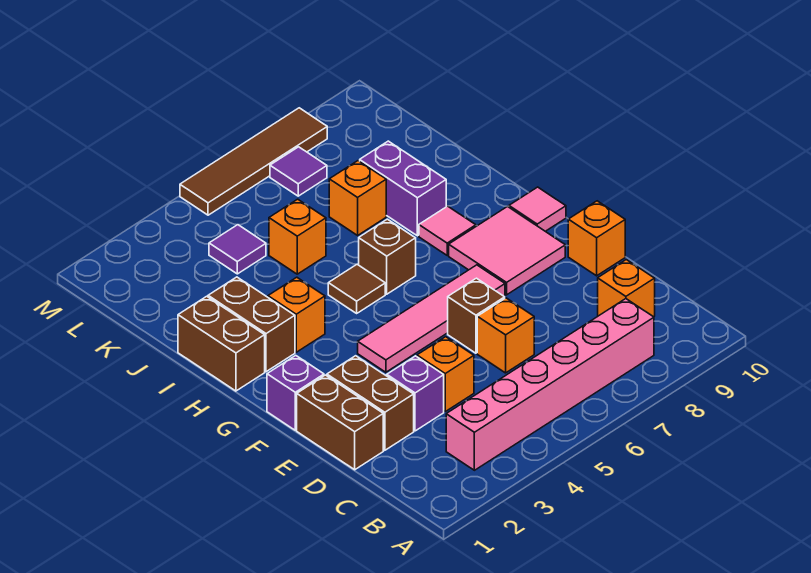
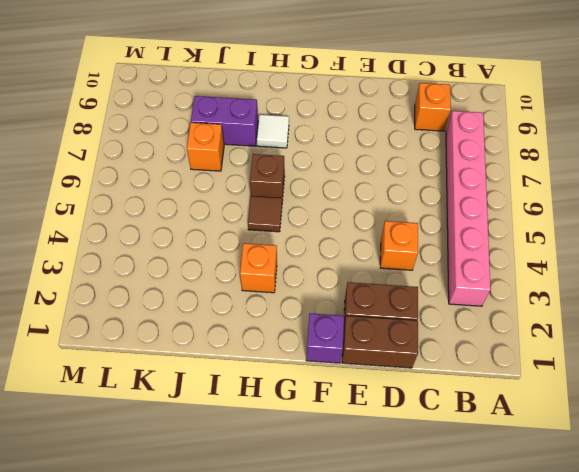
white 1x1 tile [257,115,289,148] -> pink 1x1 tile [419,206,476,255]
none -> purple 1x1 brick [387,356,444,431]
none -> orange 1x1 brick [477,298,534,373]
none -> brown 1x1 brick [448,278,505,353]

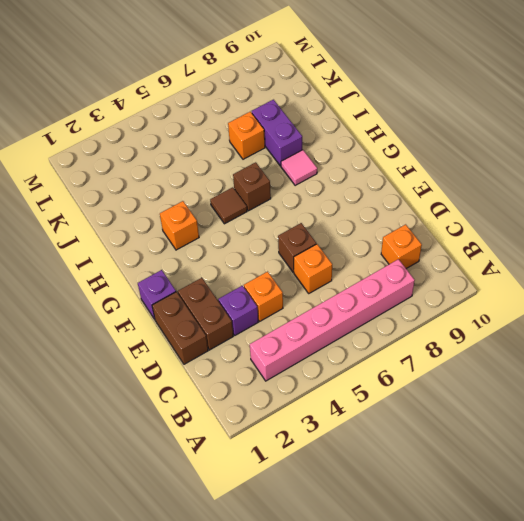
none -> orange 1x1 brick [568,201,625,276]
none -> pink 1x4 tile [358,265,505,372]
none -> pink 2x2 tile [449,206,565,295]

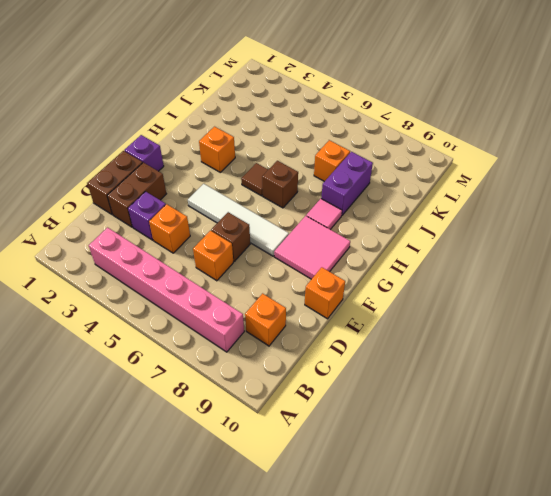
white 1x4 tile [188,184,289,256] -> pink 1x4 tile [358,265,505,372]
none -> pink 1x1 tile [509,187,566,231]
none -> brown 1x2 brick [178,296,265,391]
none -> brown 1x2 brick [208,277,295,372]

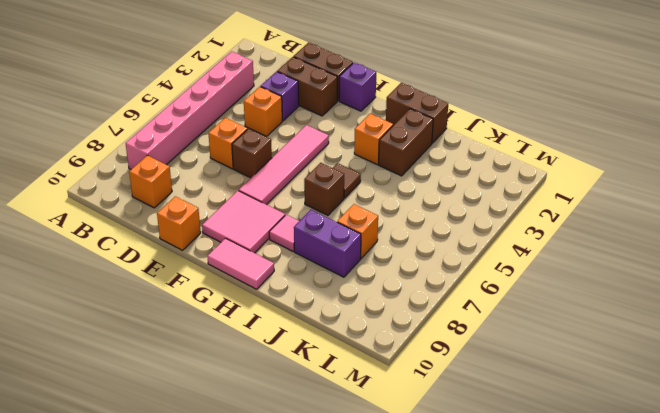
pink 1x2 tile [207,238,274,289] -> pink 1x1 tile [509,187,566,231]
brown 1x2 brick [378,109,433,176] -> brown 1x2 brick turned to [208,277,295,372]
none -> orange 1x1 brick [269,199,326,274]
none -> purple 1x1 tile [209,225,266,274]
none -> purple 1x1 tile [270,147,327,196]

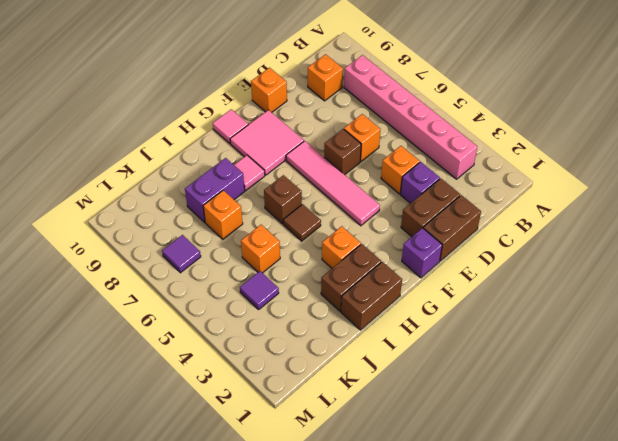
none -> brown 1x4 tile [180,108,327,215]

